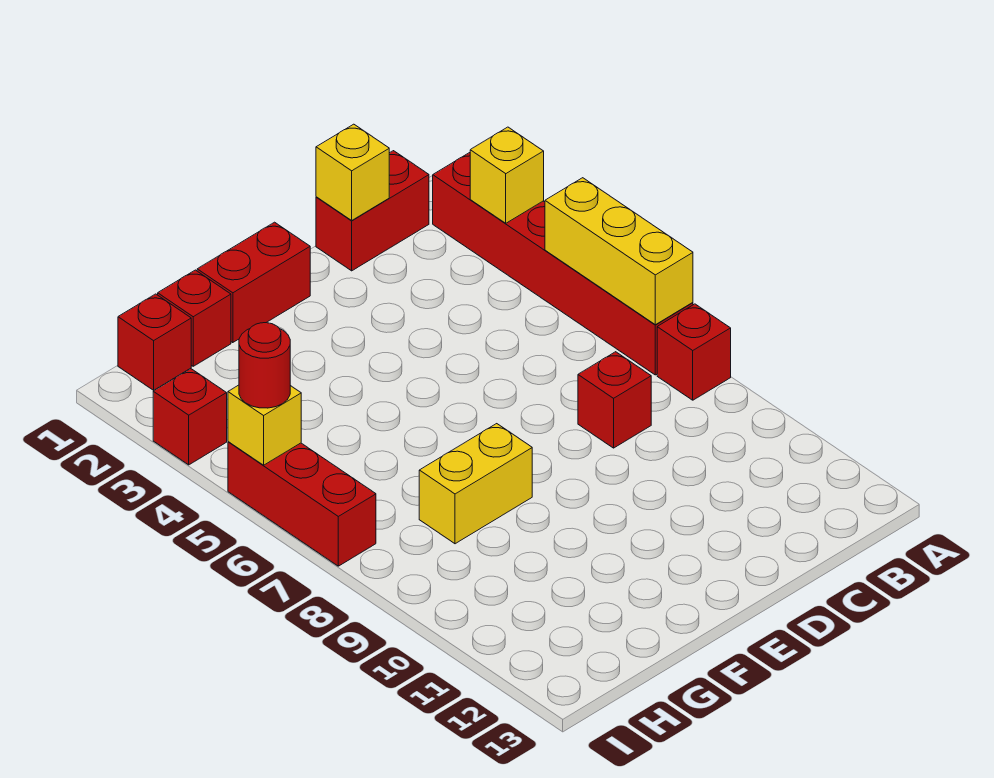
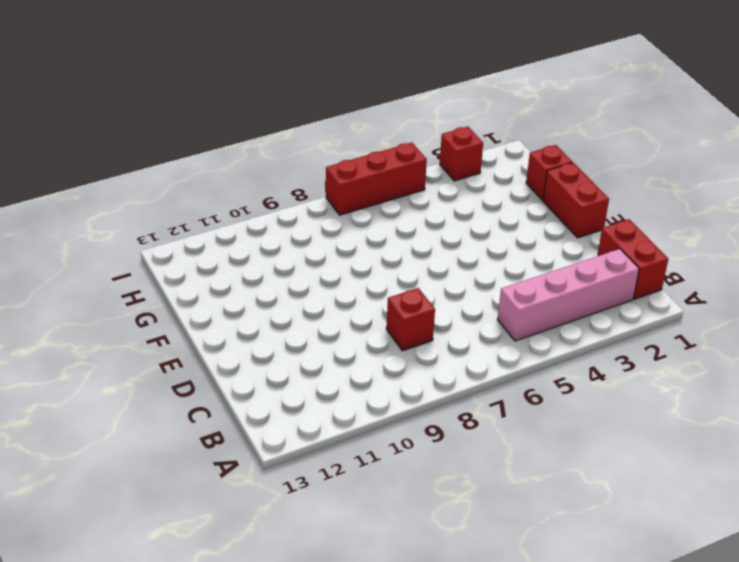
pink 1x4 brick [497,249,639,341] -> none
none -> red 1x6 brick [433,153,693,375]
none -> red 1x1 brick [657,304,731,400]
none -> yellow 1x2 brick [419,424,532,544]

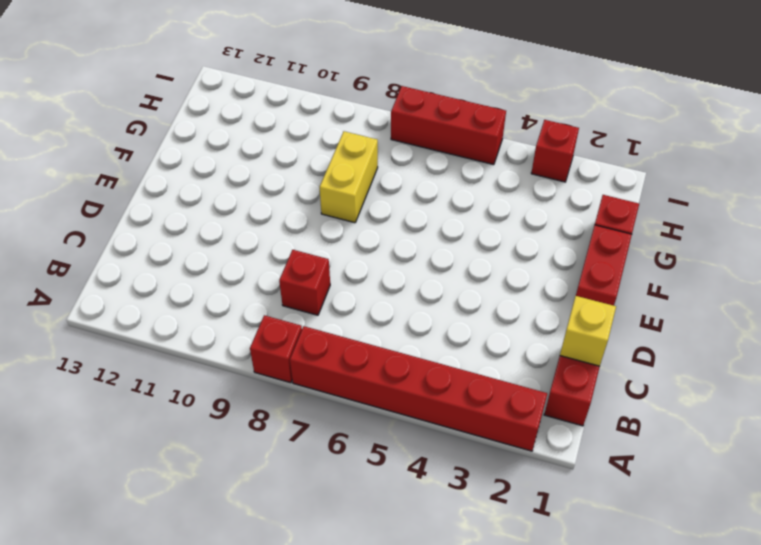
none -> red 1x1 brick [118,294,191,390]
none -> yellow 1x1 brick [470,127,544,223]
none -> yellow 1x3 brick [545,178,693,325]

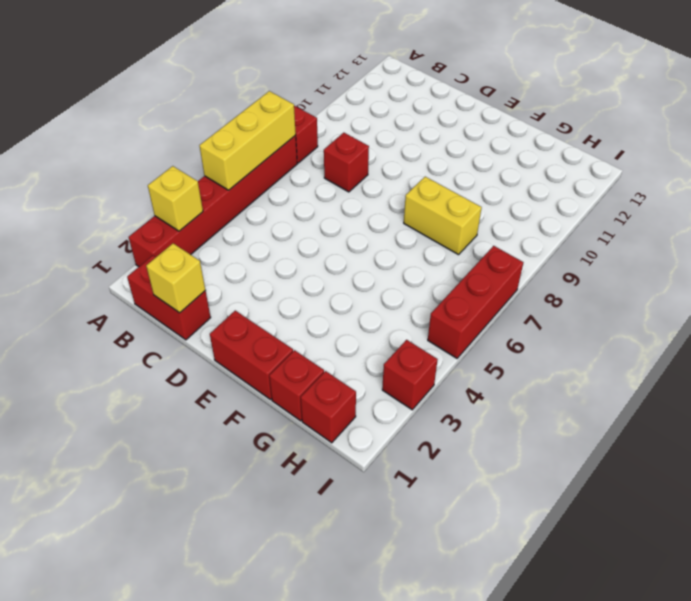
none -> yellow 1x1 brick [228,385,301,465]
none -> red 1x1 round brick [239,323,290,408]

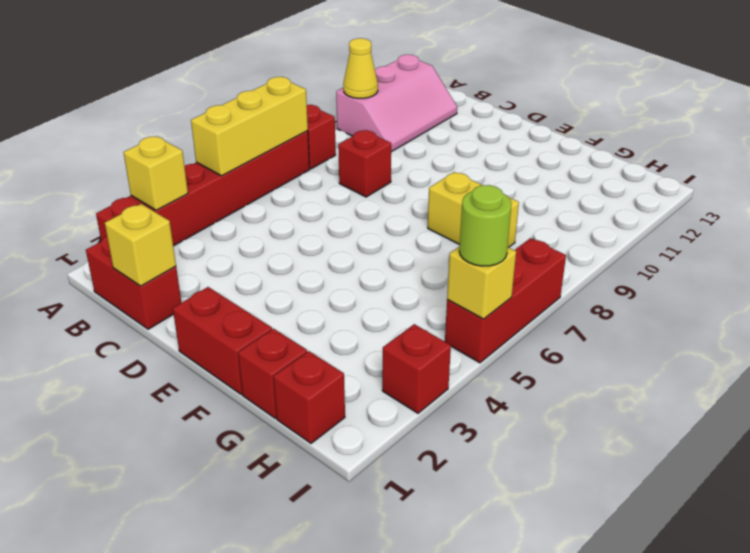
pink 2x3 slope [336,55,457,152] -> none
yellow 1x1 cone [343,38,378,98] -> none
lime 1x1 round brick [459,185,511,266] -> red 1x1 round brick [239,323,290,408]

